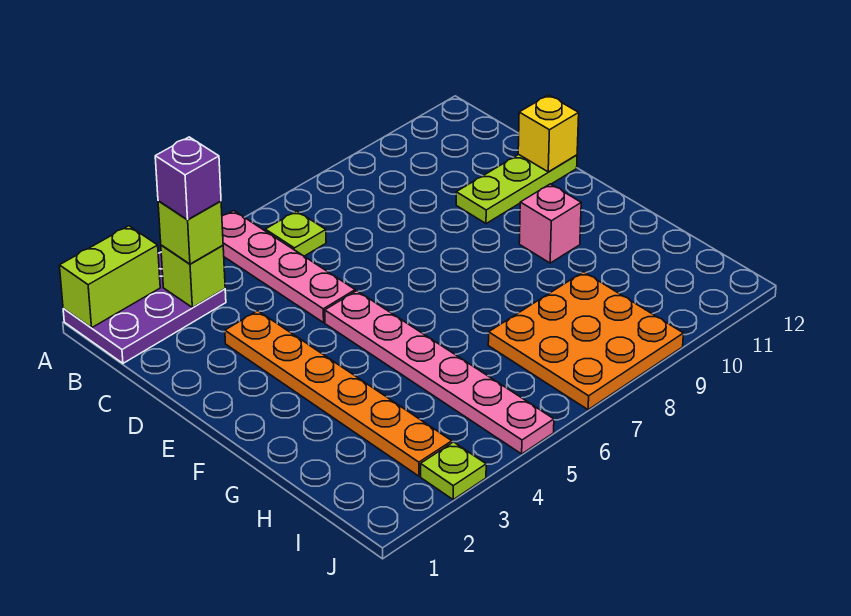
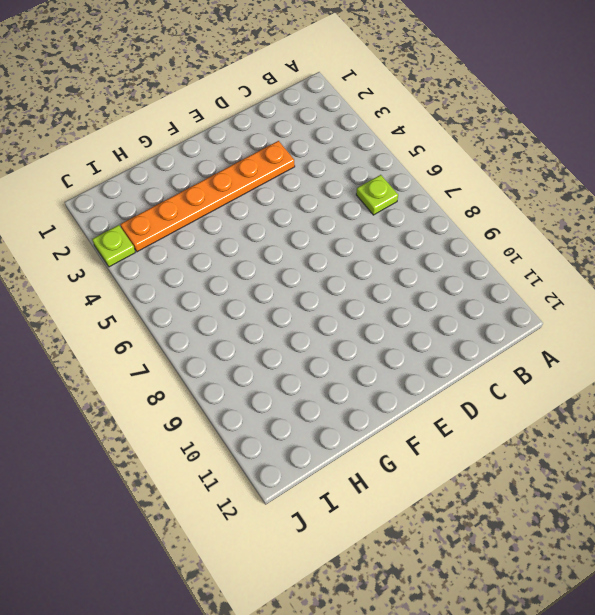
none -> purple 2x3 plate [63,252,226,363]
none -> pink 1x4 plate [222,211,355,323]
none -> lime 1x3 plate [456,155,577,224]

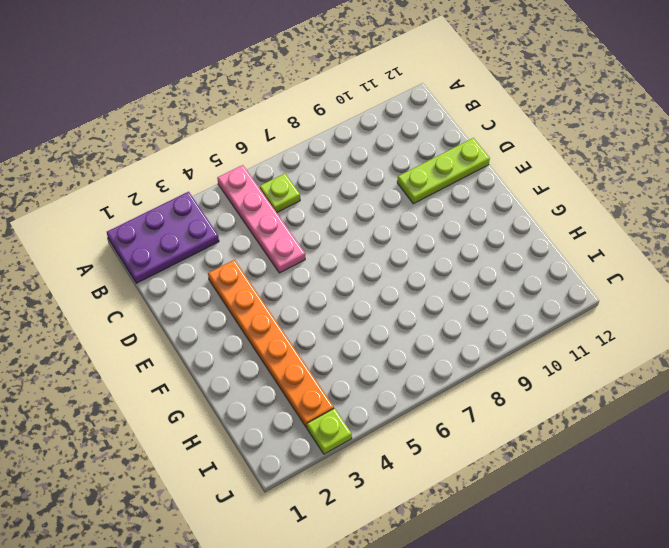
none -> pink 1x6 plate [325,291,554,454]
none -> pink 1x1 brick [519,184,581,263]
none -> orange 3x3 plate [488,272,683,410]

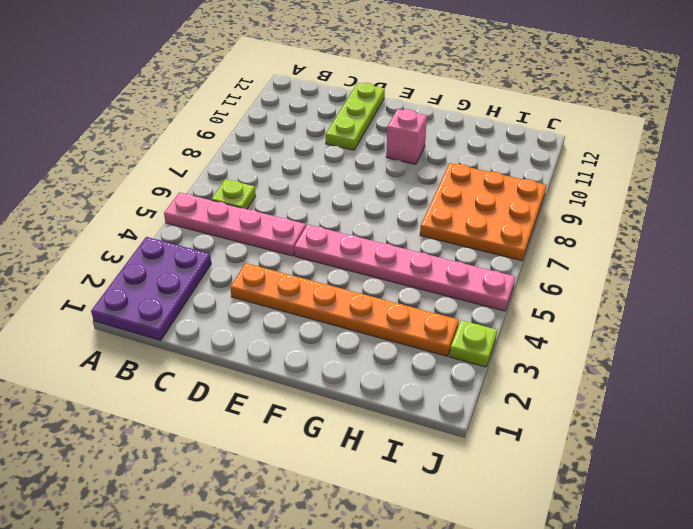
none -> lime 1x2 brick [59,226,160,328]
none -> lime 1x1 brick [161,245,225,308]
none -> yellow 1x1 brick [518,95,579,172]

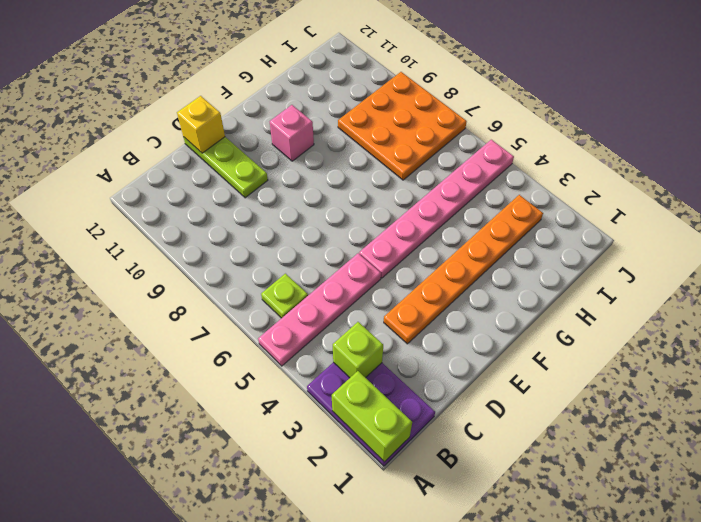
none -> lime 1x1 plate [421,442,486,500]
none -> lime 1x1 brick [158,201,223,264]
none -> purple 1x1 brick [155,137,221,220]

